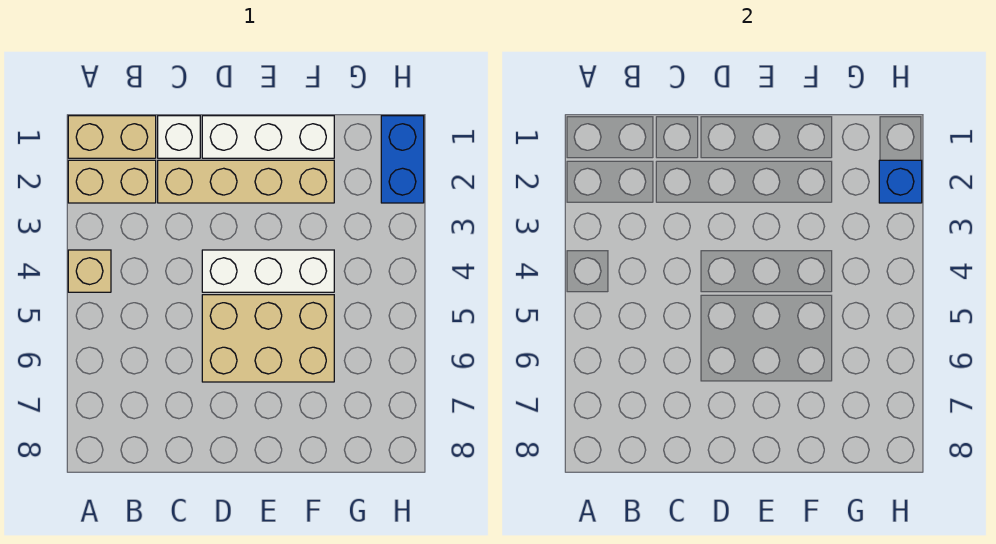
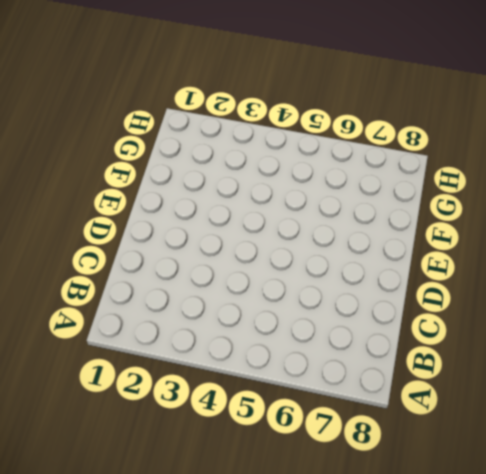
none -> tan 1x2 brick [68,116,156,158]
none -> tan 1x2 brick [68,160,156,203]

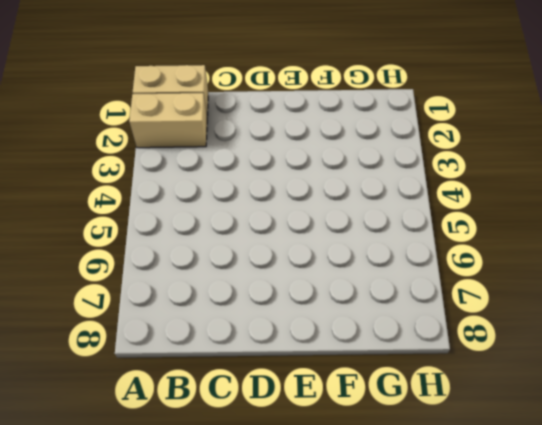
none -> tan 1x1 brick [68,250,111,292]
none -> white 1x1 brick [158,116,200,158]

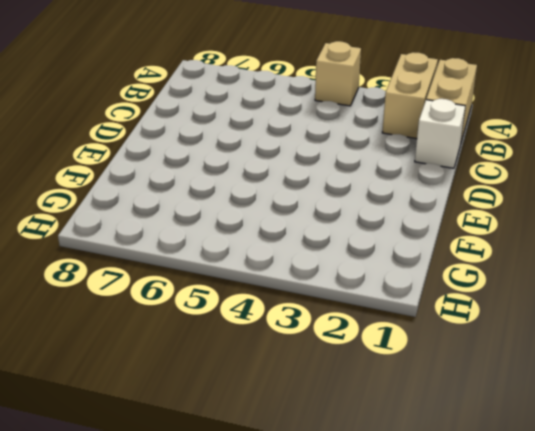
none -> tan 1x4 brick [158,160,334,203]
none -> white 1x3 brick [202,116,334,158]

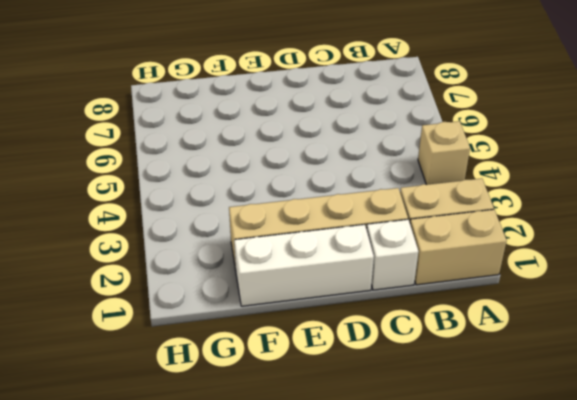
none -> white 1x3 brick [202,250,334,292]
none -> tan 2x3 brick [202,295,334,382]

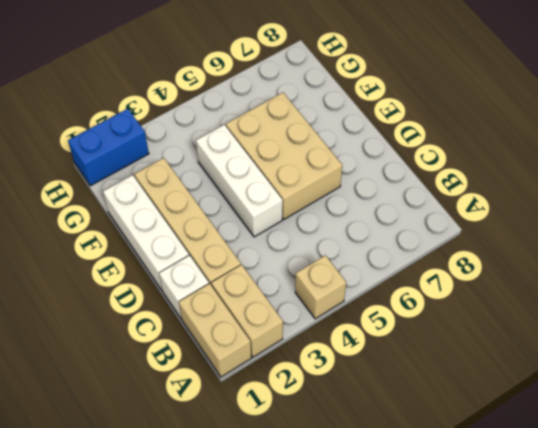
none -> blue 1x1 brick [879,160,922,203]

